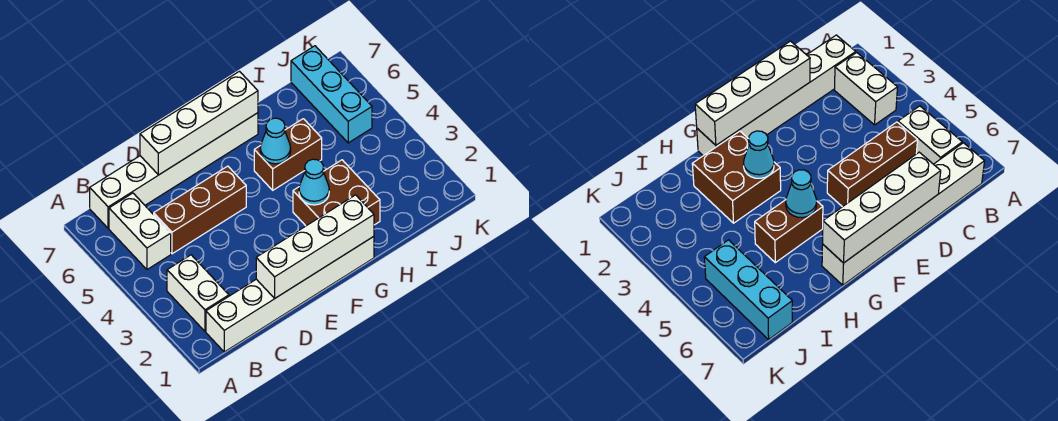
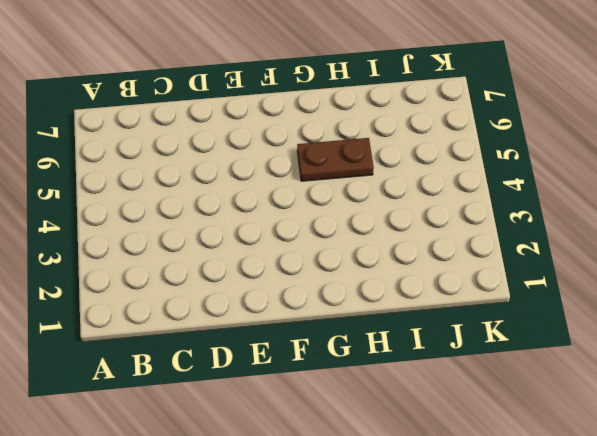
brown 1x2 plate [297,138,374,181] -> brown 1x2 brick [254,119,322,190]
none -> white 1x6 brick [206,237,374,352]
none -> white 1x2 brick [167,255,229,331]
none -> white 1x2 brick [109,193,171,269]

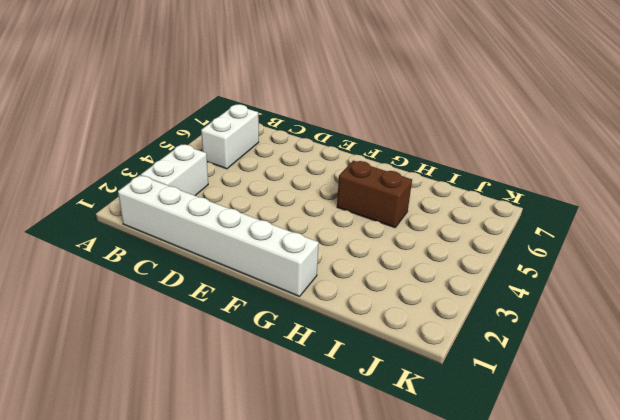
none -> white 1x6 brick [90,113,258,228]
none -> brown 1x3 brick [154,166,246,254]
none -> brown 2x2 brick [293,160,380,226]

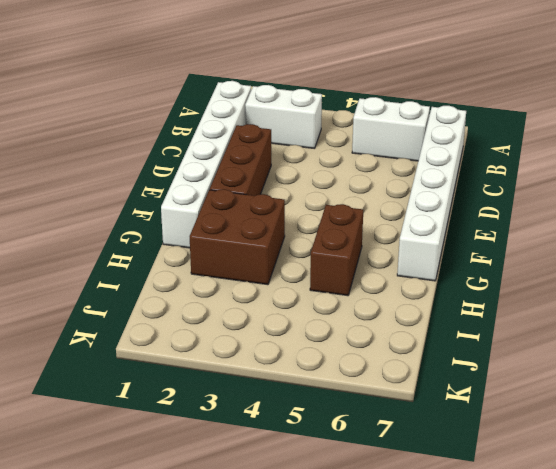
brown 1x3 brick [210,124,271,196] -> brown 1x3 brick moved to [154,166,246,254]
none -> cyan 1x3 brick [291,46,372,143]
none -> white 1x4 brick [256,195,374,299]
none -> white 1x4 brick [140,71,258,175]

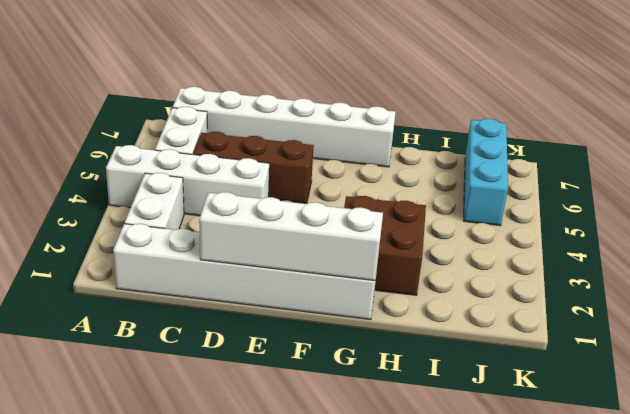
white 1x4 brick [106,145,269,216] -> white 1x4 brick moved to [140,71,258,175]
none -> brown 1x2 brick [254,119,322,190]
none -> cyan 1x1 cone [299,159,329,205]
none -> cyan 1x1 cone [260,118,291,164]

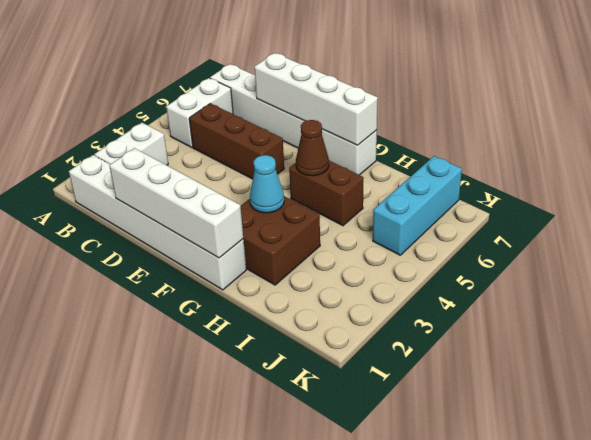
brown 1x1 cone [296,120,329,176] -> cyan 1x1 cone [260,118,291,164]

